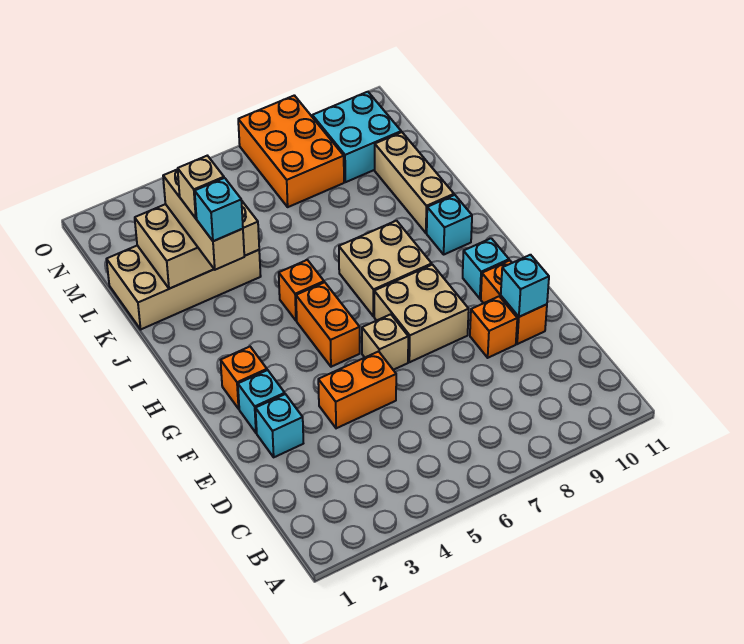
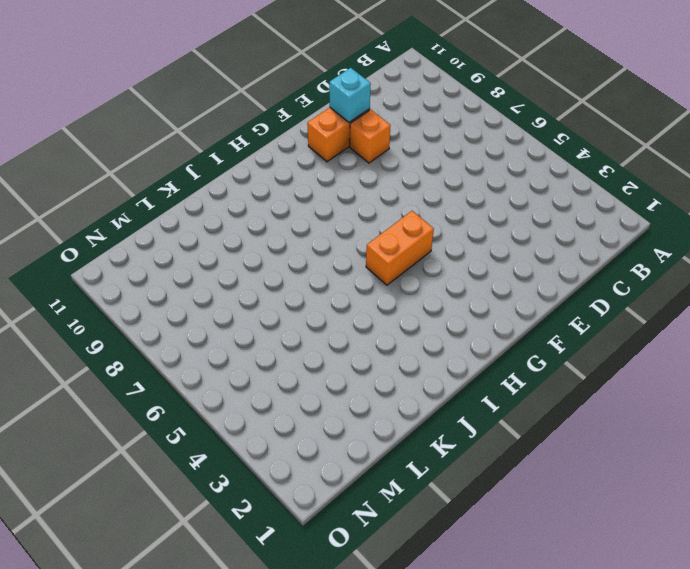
none -> cyan 1x1 brick [256,394,303,457]
none -> orange 1x2 brick [318,351,396,428]
none -> cyan 1x1 brick [238,370,285,433]

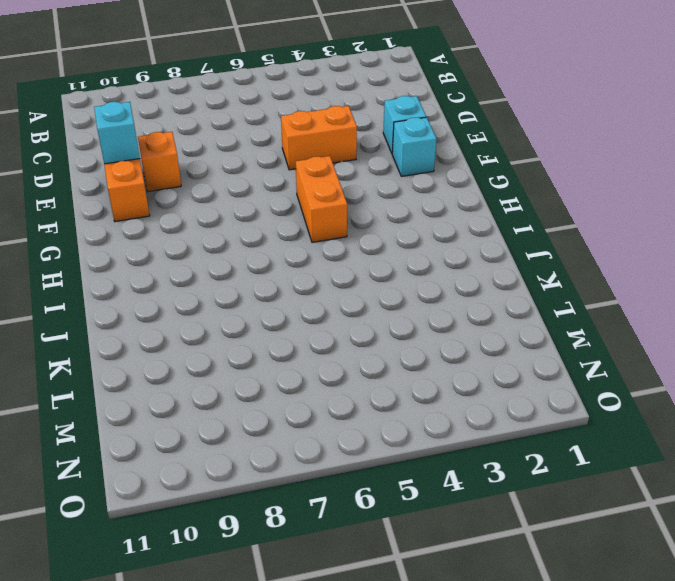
none -> tan 1x1 brick [362,314,408,370]
none -> tan 2x2 brick [374,265,469,362]
none -> orange 1x1 brick [221,347,267,409]

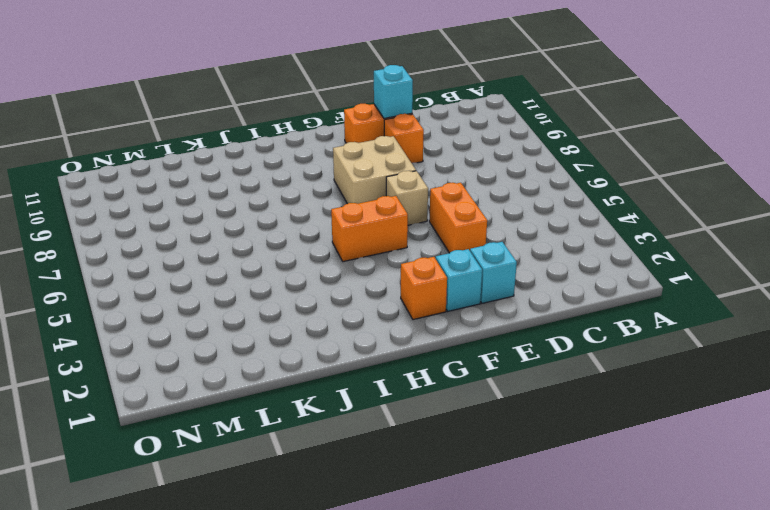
none -> cyan 1x1 brick [463,238,509,299]
none -> tan 2x2 brick [339,221,432,316]
none -> orange 1x1 brick [279,260,324,321]

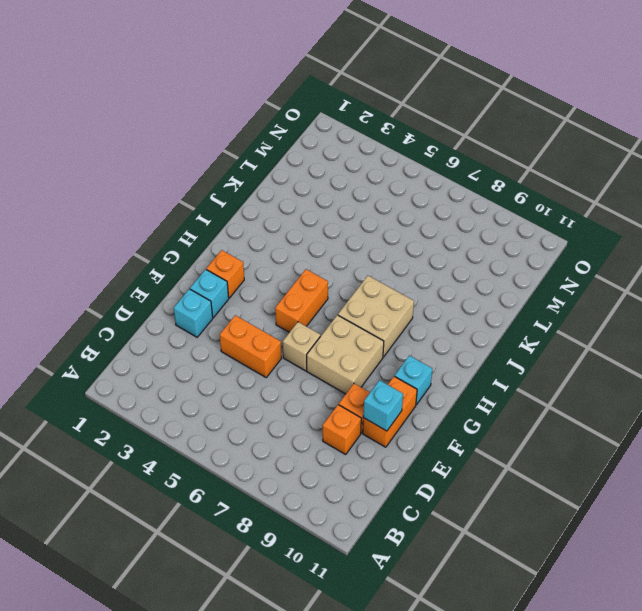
orange 1x1 brick [323,405,361,454] -> orange 1x1 brick moved to [279,260,324,321]
none -> cyan 1x1 brick [427,195,472,254]
none -> tan 1x3 brick [375,132,454,233]
none -> tan 2x4 brick [107,246,261,329]

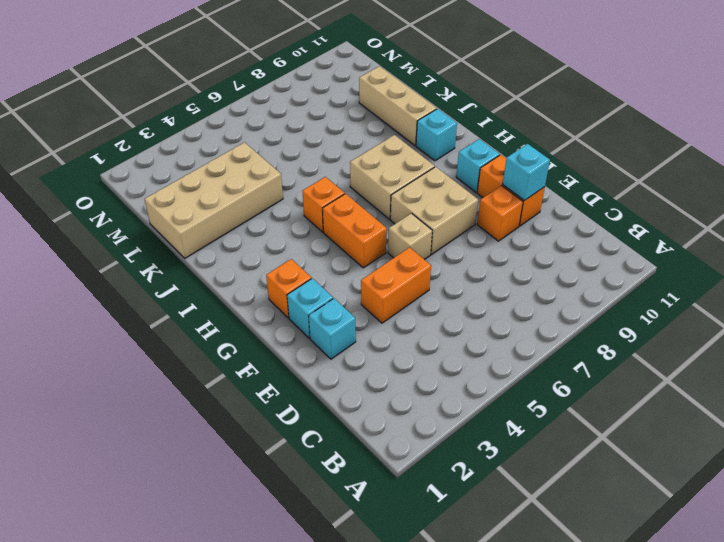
none -> orange 2x3 brick [238,95,344,207]
none -> cyan 2x2 brick [312,92,401,182]
none -> tan 2x3 brick [135,200,259,289]

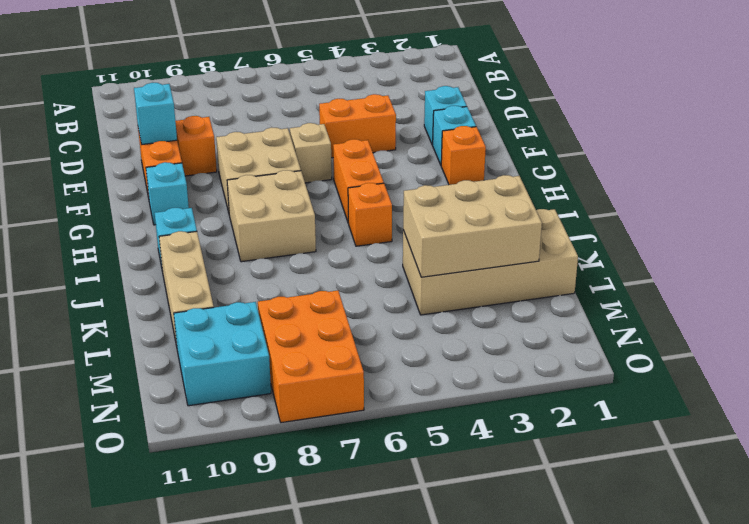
none -> tan 1x3 brick [163,169,244,270]
none -> cyan 1x1 brick [195,178,243,241]
none -> tan 1x1 brick [178,156,224,218]

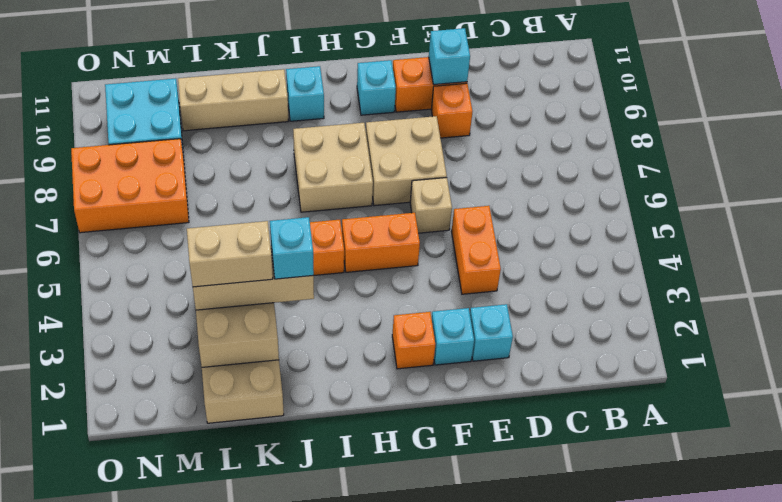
tan 1x2 brick [187,221,273,287] -> tan 1x1 brick [178,156,224,218]

